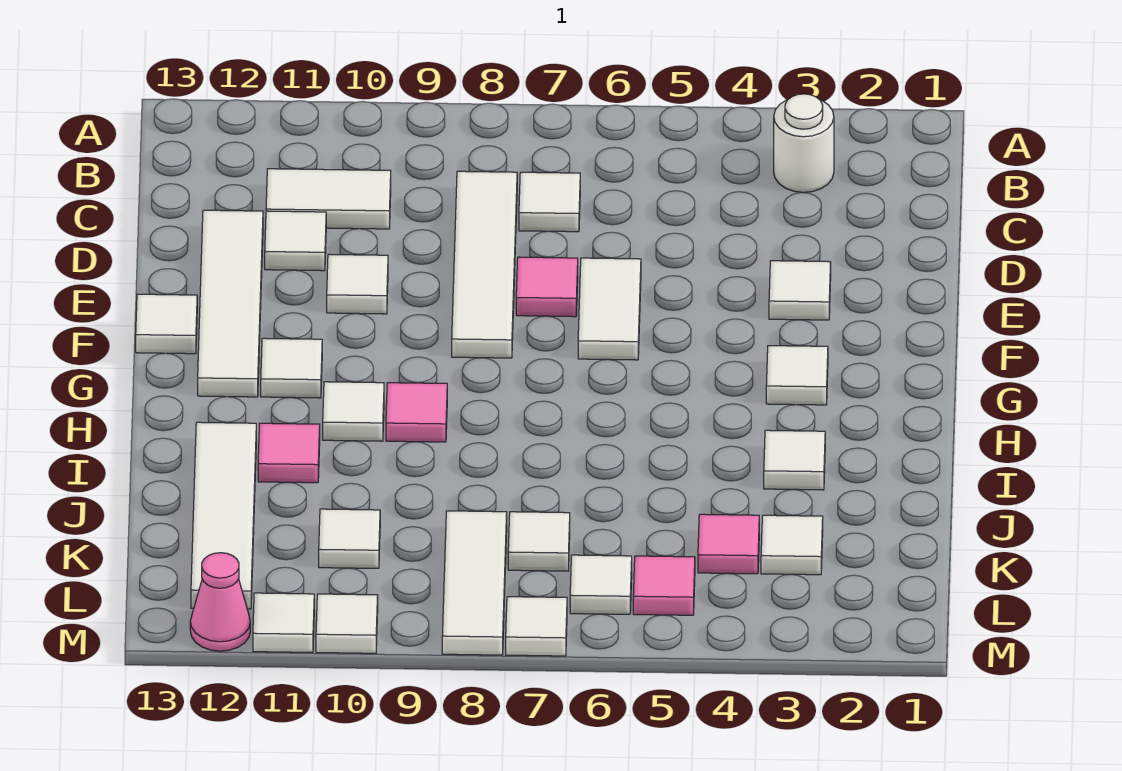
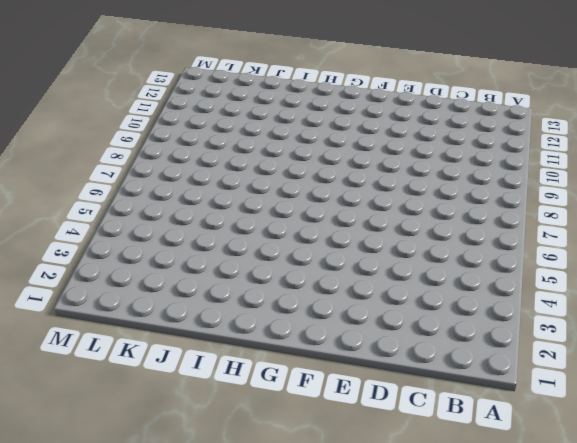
none -> white 1x1 round brick [774,94,834,192]
none -> white 1x1 tile [519,172,580,232]
none -> white 1x4 tile [452,171,517,358]

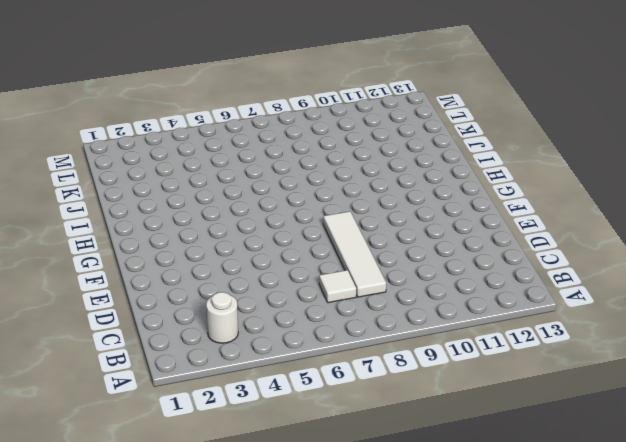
none -> white 1x2 tile [266,169,391,229]
none -> white 1x1 tile [265,211,326,271]
none -> white 1x4 tile [198,210,263,397]

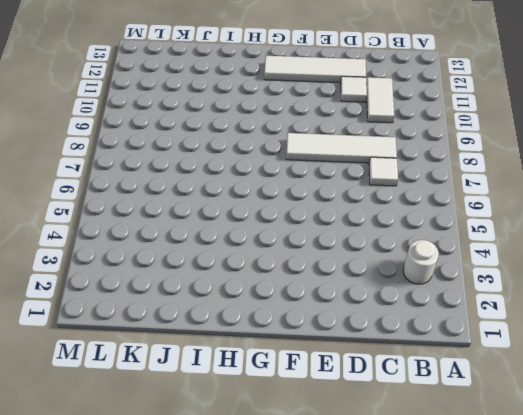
none -> white 1x1 tile [769,261,831,320]
none -> white 1x2 tile [578,258,641,360]
none -> pink 1x1 tile [516,257,578,317]

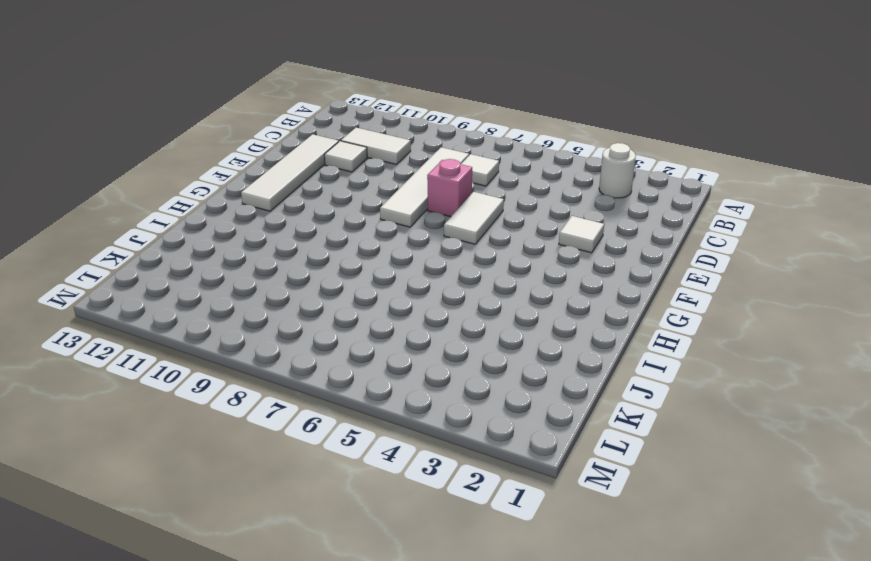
pink 1x1 brick [427,159,472,217] -> pink 1x1 tile [516,257,578,317]
none -> white 1x1 tile [327,254,388,314]
none -> white 1x1 tile [136,294,197,354]
none -> white 1x1 tile [766,346,828,405]

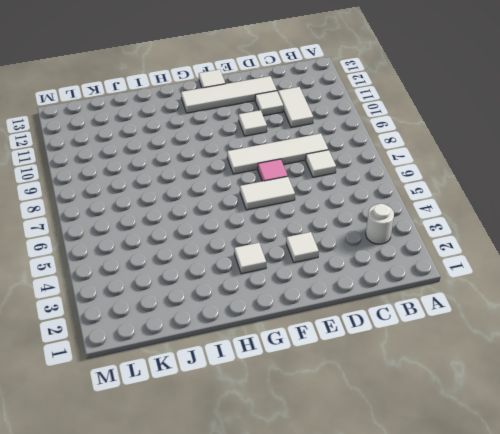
none -> white 1x1 tile [261,338,322,398]
none -> pink 1x1 tile [386,383,447,442]
none -> white 1x1 tile [323,382,384,441]

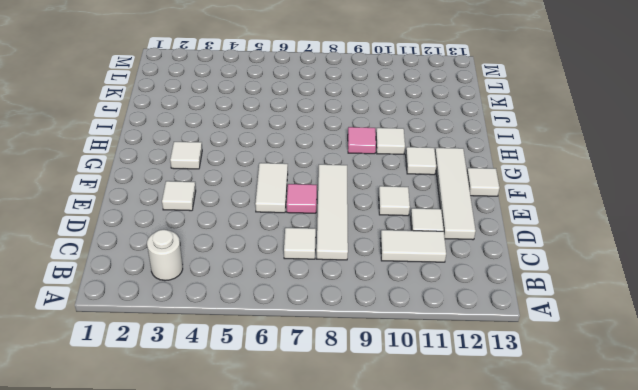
none -> white 1x1 tile [764,430,825,490]
none -> pink 1x1 tile [258,423,320,483]
none -> white 1x4 tile [191,422,256,609]

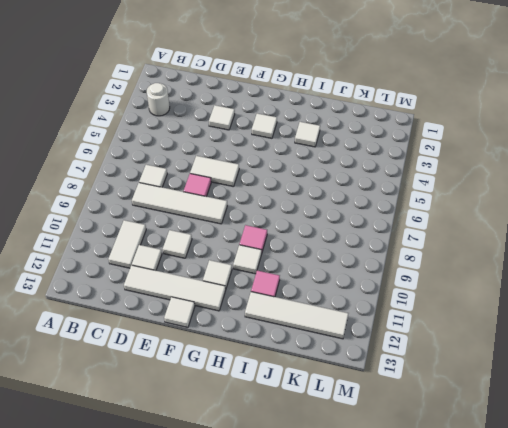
none -> white 1x1 tile [761,515,823,575]
none -> pink 1x1 tile [698,514,759,574]
none -> white 1x1 tile [508,512,570,571]

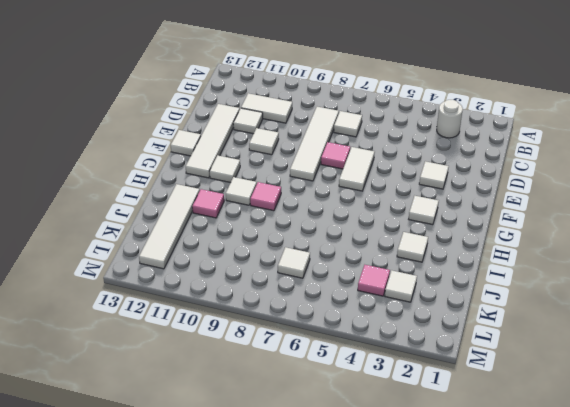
none -> white 1x3 tile [442,511,507,655]
none -> white 1x1 tile [319,509,380,568]
none -> pink 1x1 tile [633,556,695,615]

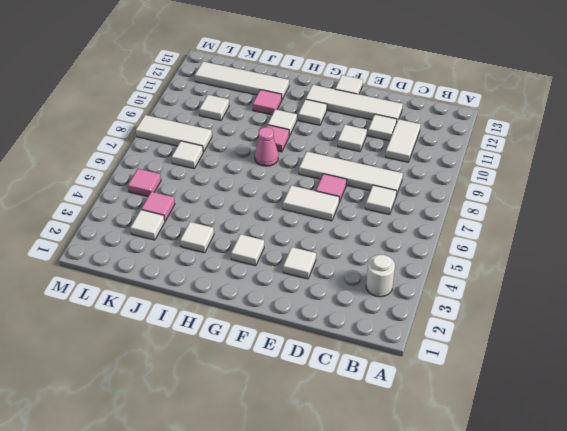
pink 1x1 cone [255,127,278,166] -> pink 1x1 cone moved to [190,553,250,651]
none -> white 1x1 tile [570,555,632,614]
none -> white 1x1 tile [506,597,567,656]
none -> white 1x1 tile [316,594,378,653]

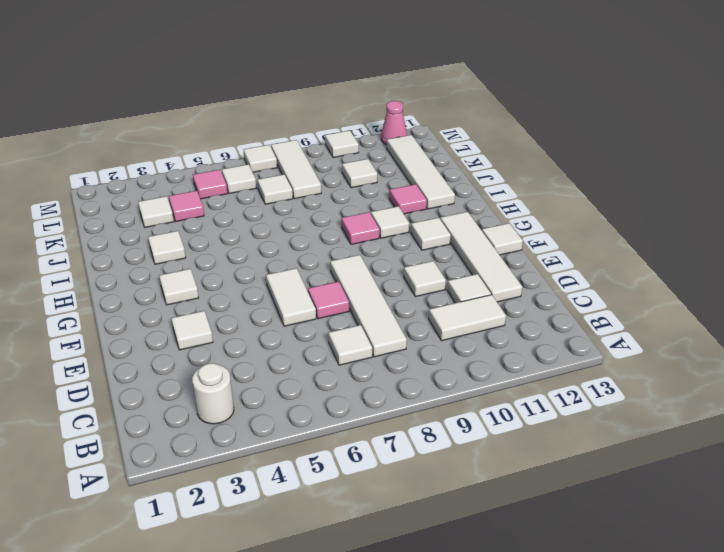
none -> white 1x1 tile [253,593,314,652]

